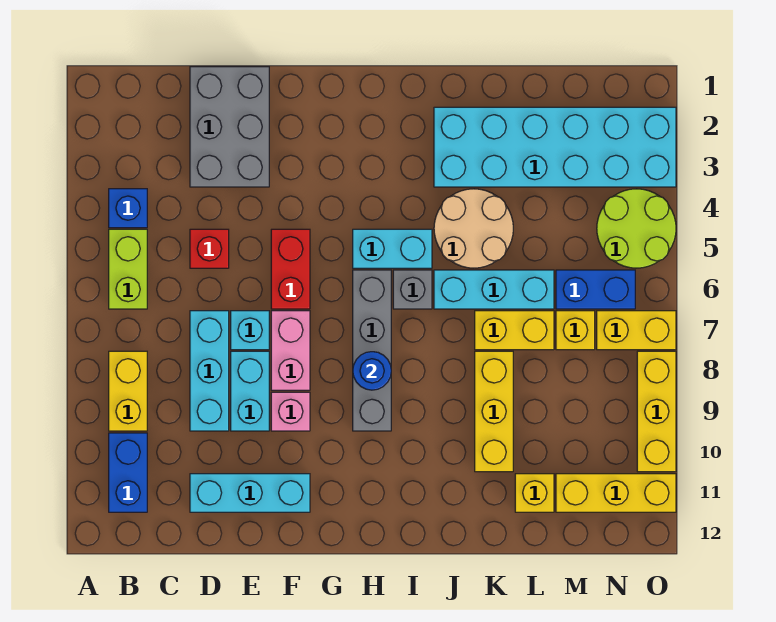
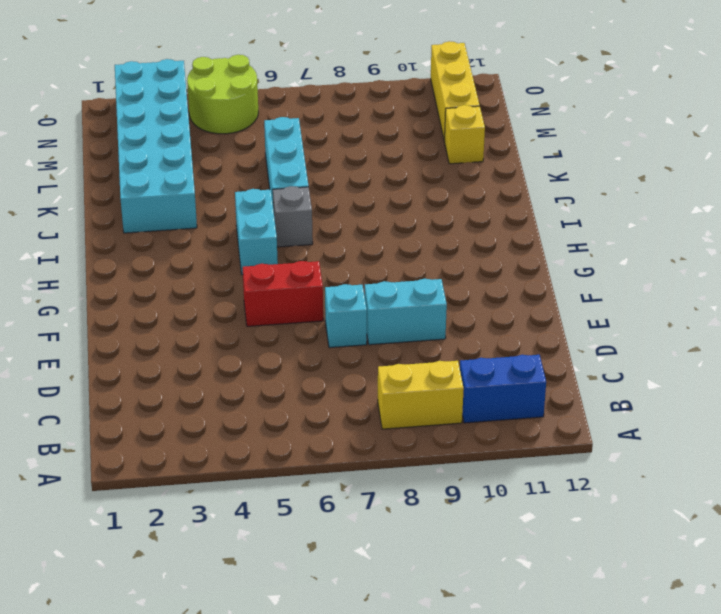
none -> blue 1x1 brick [109,189,147,228]
none -> lime 1x2 brick [109,229,147,309]
none -> grey 2x3 brick [190,67,269,187]

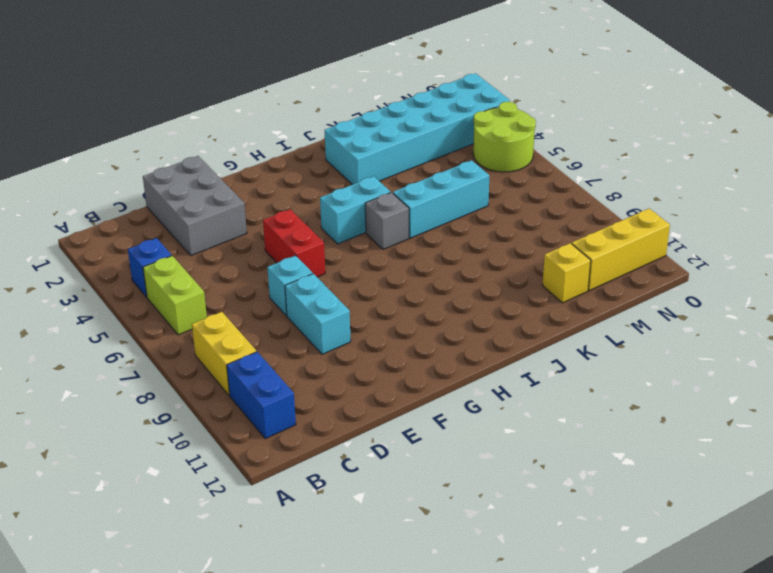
none -> red 1x1 brick [190,229,229,268]
none -> cyan 1x3 brick [190,311,229,431]
none -> cyan 1x3 brick [190,474,310,512]

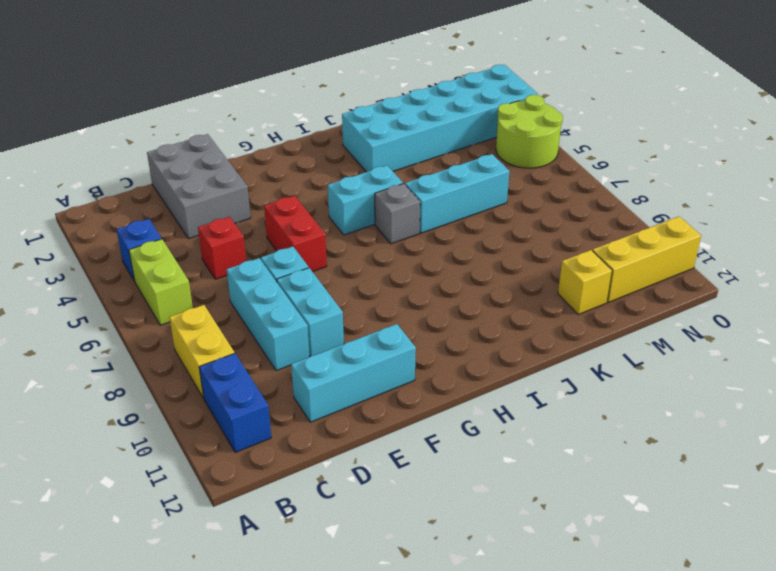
none -> pink 1x2 brick [271,311,310,390]
none -> pink 1x1 brick [271,392,310,431]
none -> grey 1x4 brick [353,270,391,431]

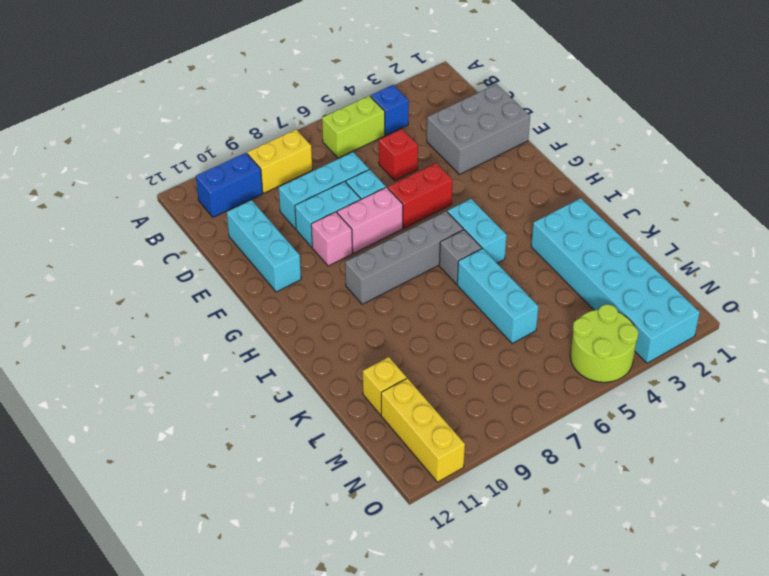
none -> tan 2x2 round brick [434,189,513,268]
none -> yellow 1x2 brick [475,311,554,350]
none -> yellow 1x3 brick [475,351,513,472]

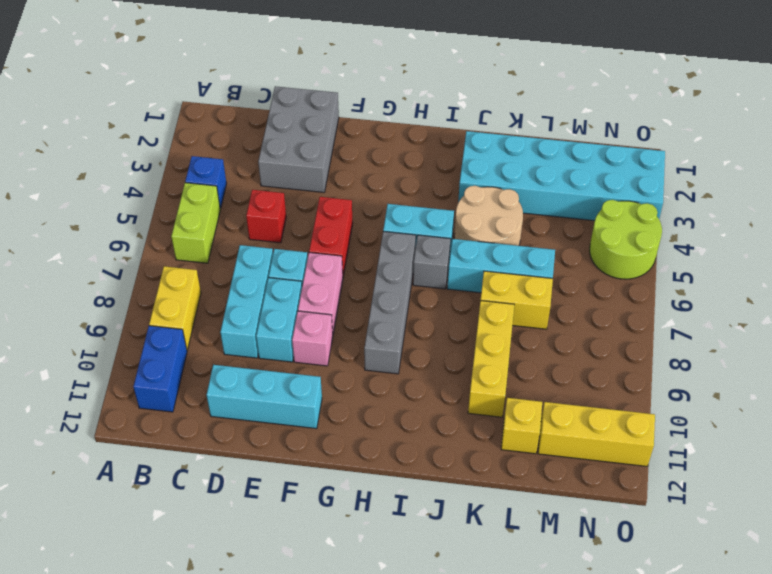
none -> blue 1x2 brick [556,270,635,309]
none -> yellow 1x1 brick [556,311,595,350]
none -> yellow 1x2 brick [597,311,676,350]

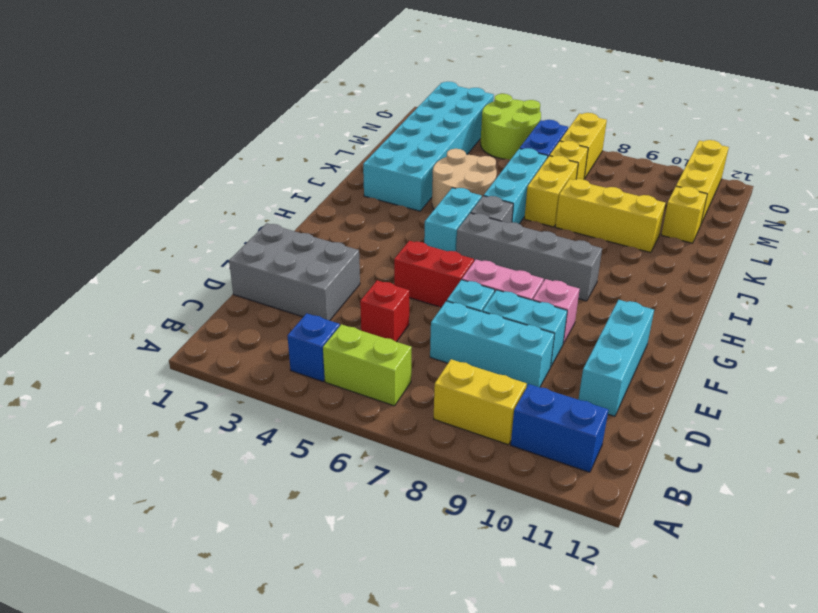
none -> yellow 1x3 brick [637,351,676,472]
none -> blue 1x1 round brick [353,352,391,390]

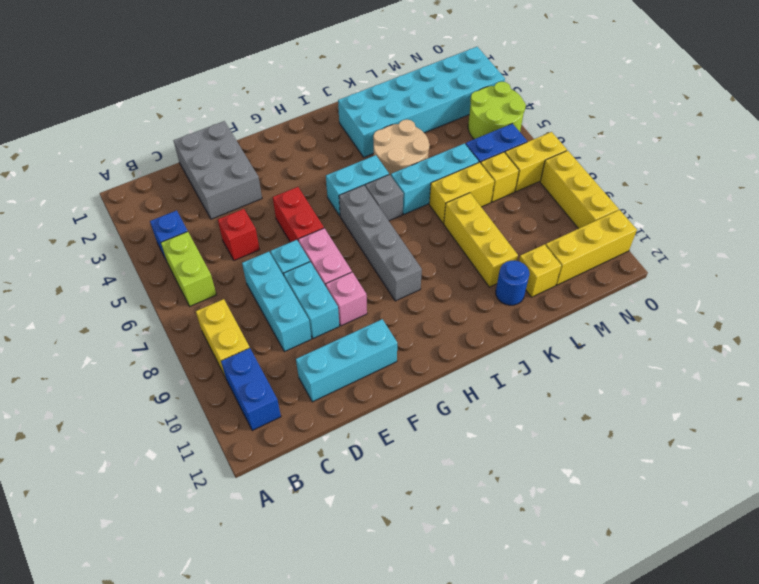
blue 1x1 round brick [496,261,529,305] -> blue 1x1 round brick moved to [353,352,391,390]

